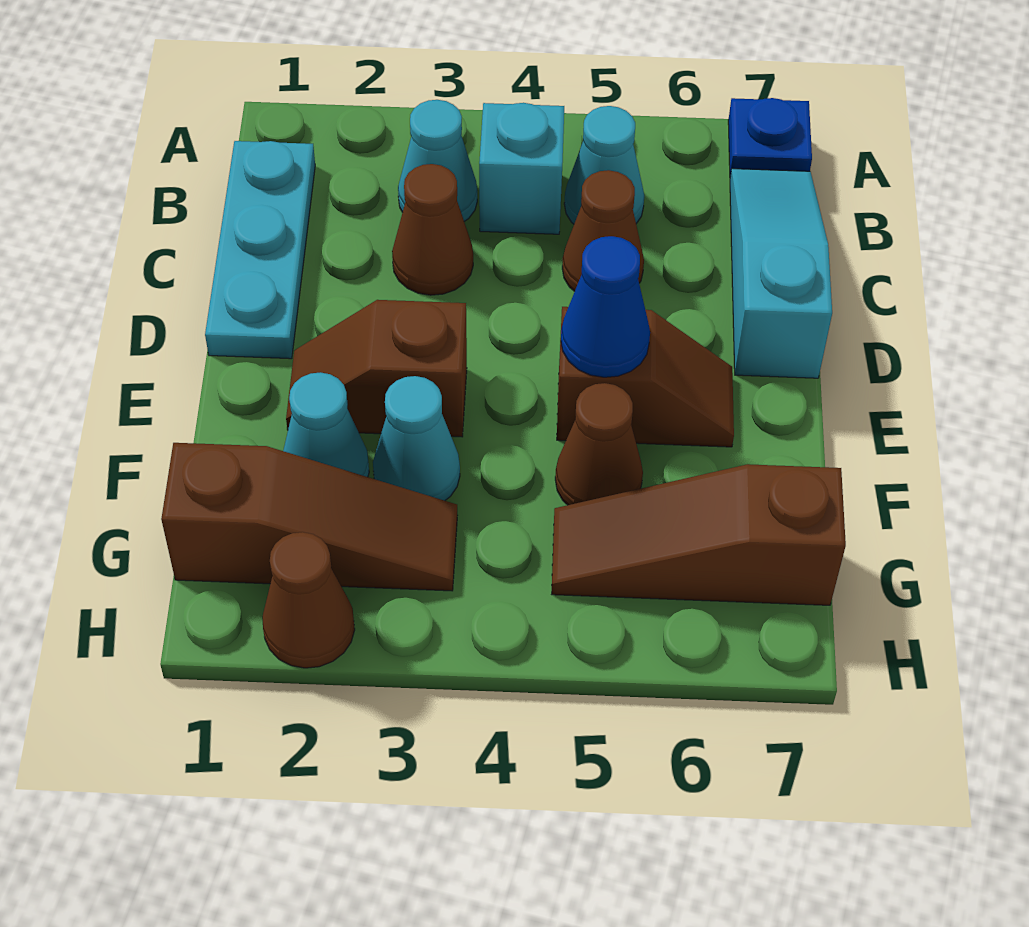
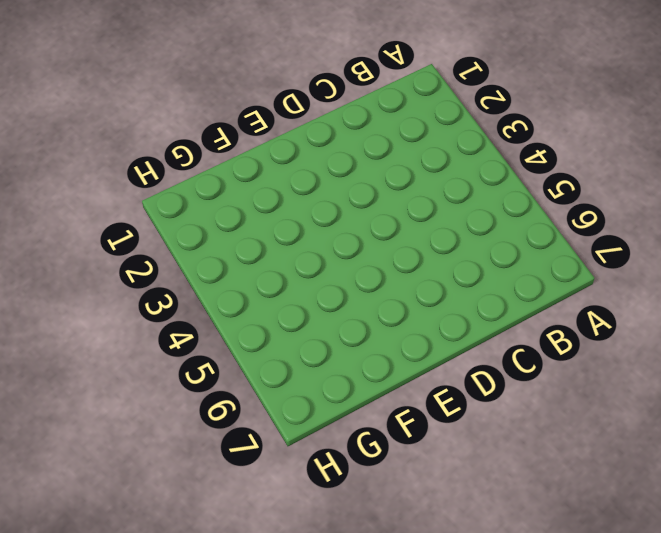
none -> blue 1x1 plate [728,98,812,176]
none -> cyan 1x3 plate [205,141,315,359]
none -> cyan 1x1 cone [398,100,477,221]

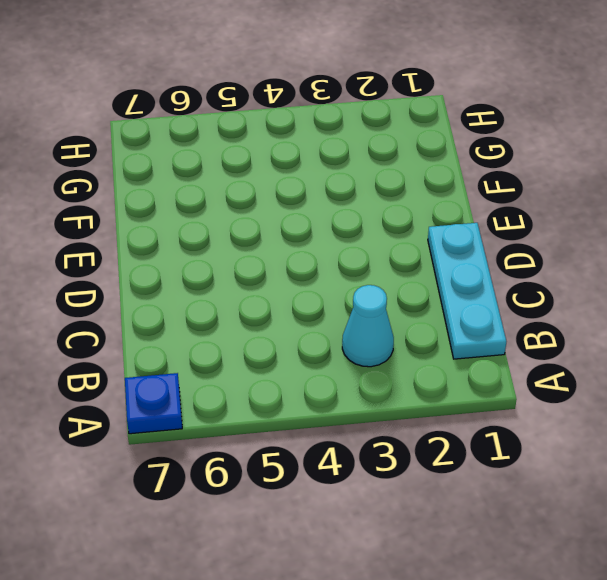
none -> cyan 1x1 brick [479,103,564,234]
none -> cyan 1x1 cone [564,106,644,224]
none -> cyan 1x3 slope [730,169,832,378]

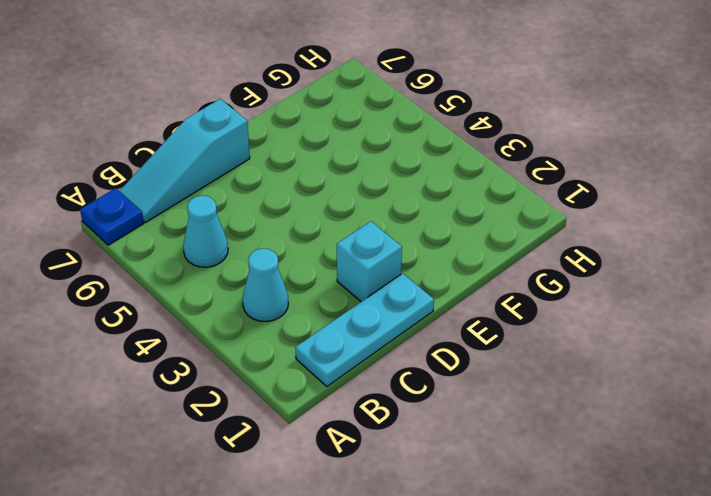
cyan 1x1 brick [337,221,402,302] -> cyan 1x1 brick moved to [479,103,564,234]
none -> brown 1x1 cone [392,164,473,295]
none -> brown 1x1 cone [562,170,644,291]
none -> brown 1x2 slope [286,300,467,437]

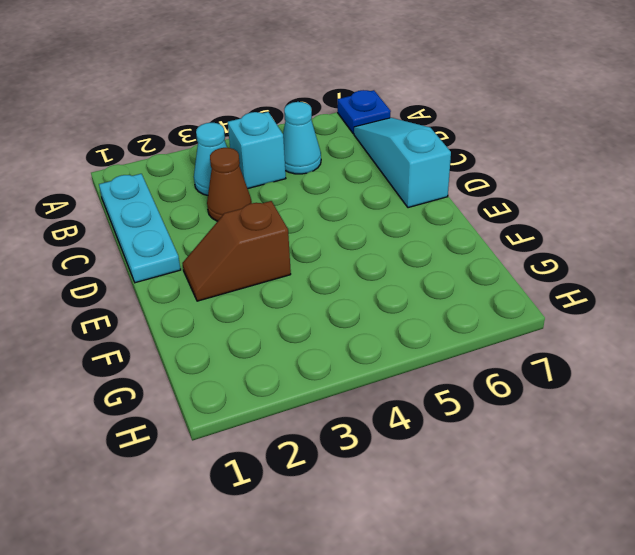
none -> brown 1x1 cone [562,170,644,291]
none -> brown 1x2 slope [557,307,734,447]
none -> cyan 1x1 cone [283,372,369,477]

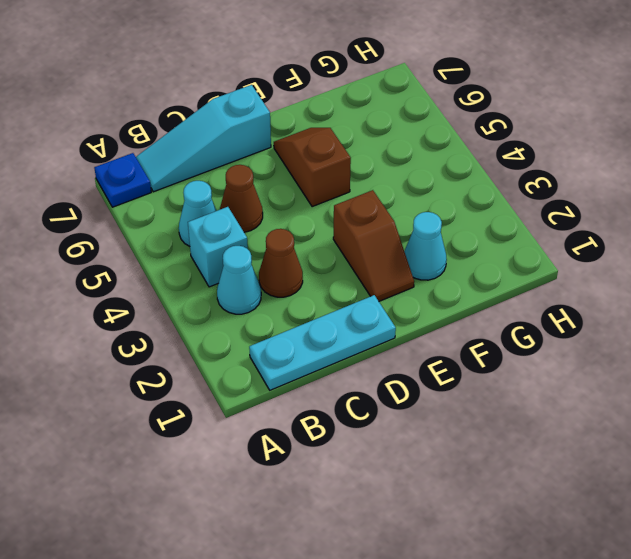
none -> cyan 1x1 cone [373,376,460,501]
none -> brown 1x1 cone [555,383,643,505]
none -> brown 1x3 slope [161,443,457,591]

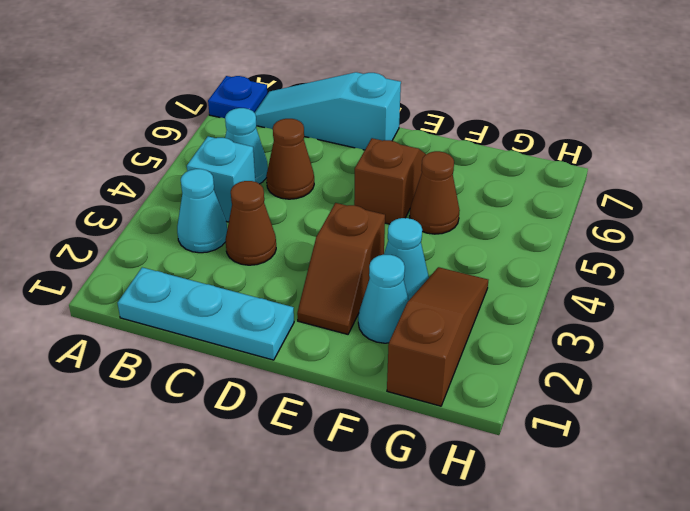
none -> brown 1x3 slope [552,464,846,605]
none -> brown 1x1 cone [262,532,355,668]
none -> blue 1x1 cone [561,236,650,377]

